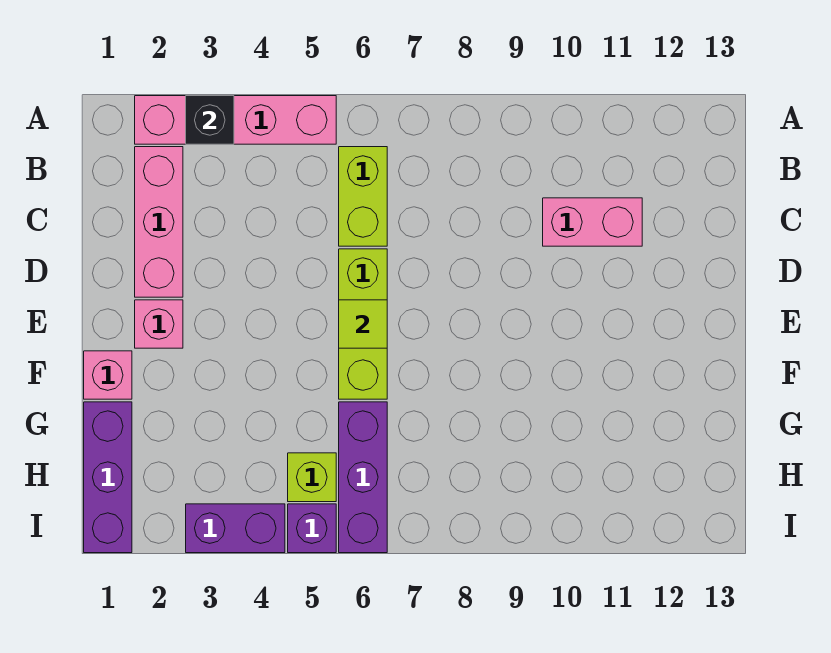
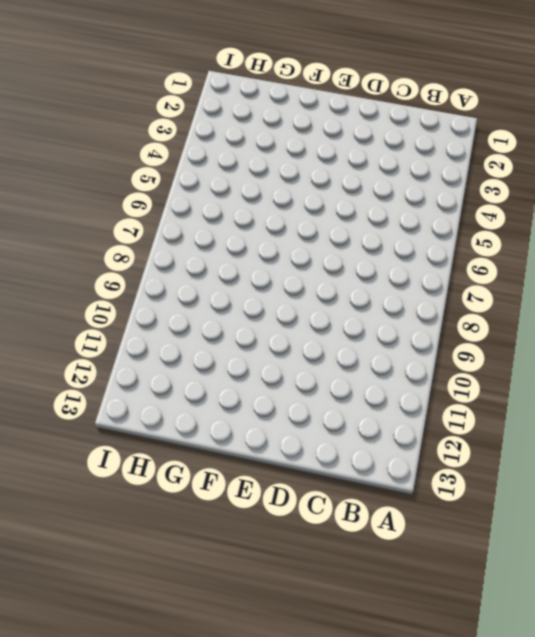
none -> pink 1x4 brick [135,96,336,144]
none -> pink 1x3 brick [135,147,183,297]
none -> lime 1x2 brick [339,147,387,246]

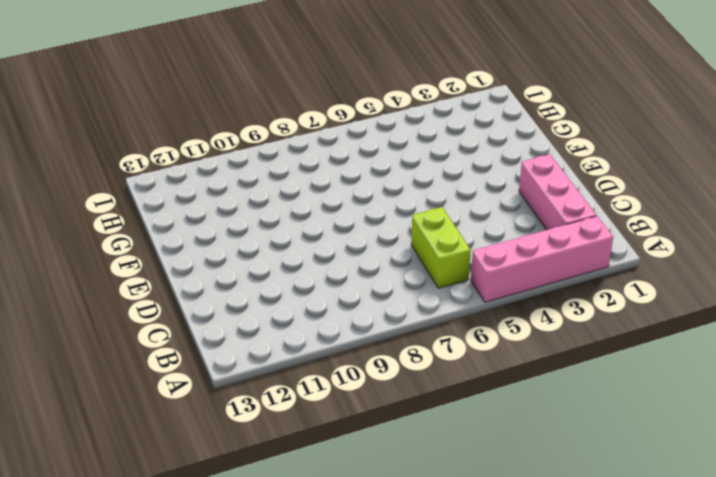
none -> pink 1x2 brick [543,198,642,246]
none -> lime 1x3 brick [339,249,387,399]
none -> pink 1x1 brick [135,300,183,348]

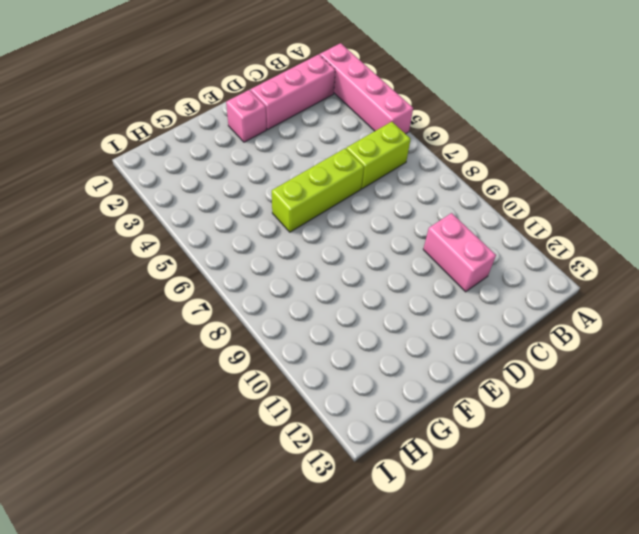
none -> pink 1x1 brick [84,351,132,399]
none -> purple 1x3 brick [84,402,132,553]
none -> purple 1x3 brick [339,402,387,553]

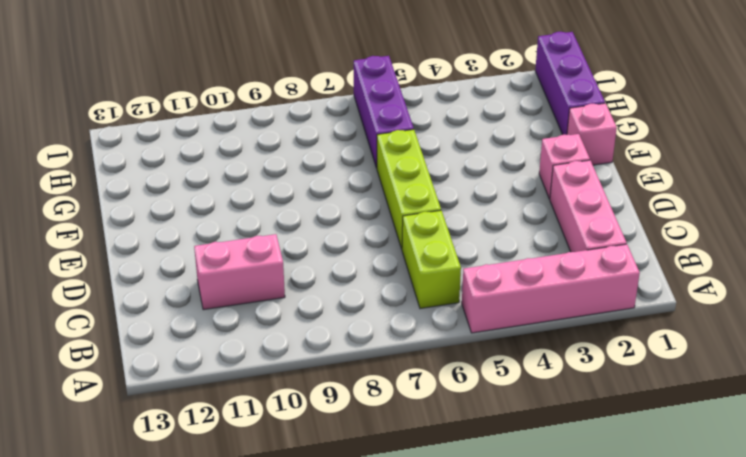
none -> lime 1x1 brick [288,453,336,502]
none -> purple 1x2 brick [186,504,285,553]
none -> purple 1x1 brick [288,504,336,553]

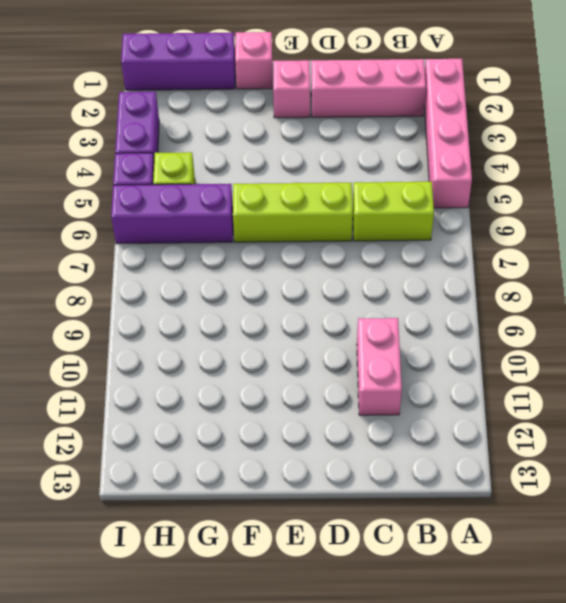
none -> black 1x1 brick [186,96,234,144]
none -> lime 1x1 tile [339,300,387,348]

